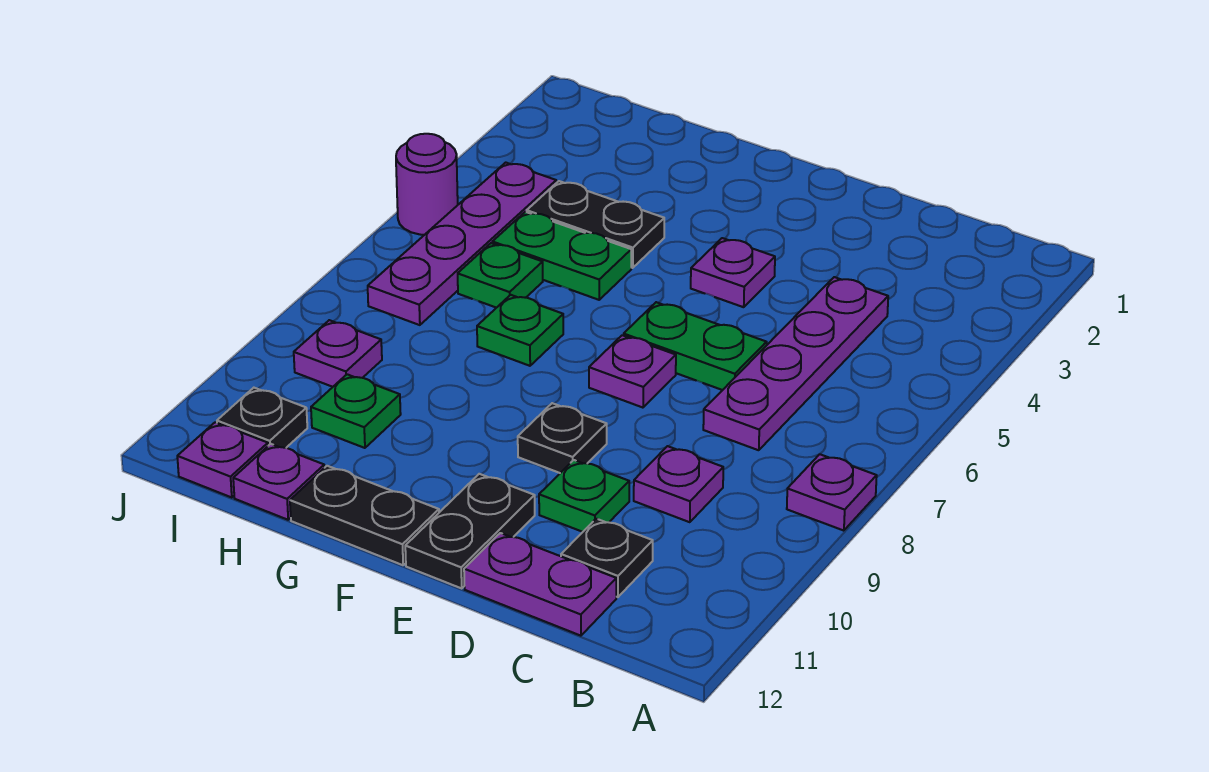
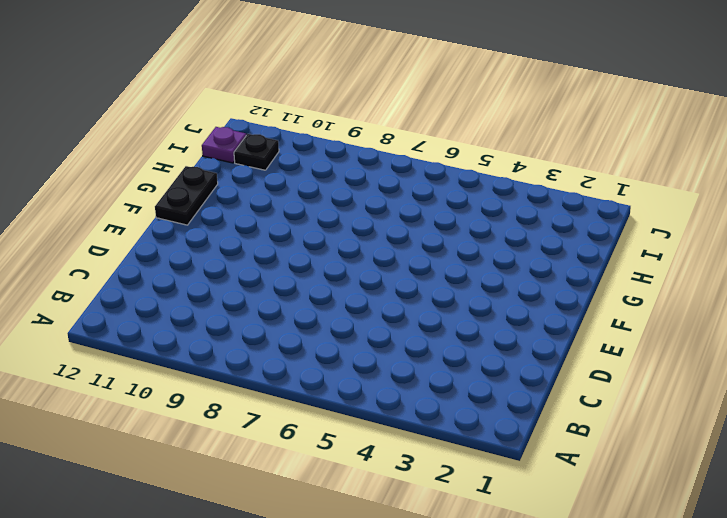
none -> purple 1x1 plate [787,454,877,531]
none -> purple 1x4 plate [703,277,888,450]
none -> purple 1x1 plate [634,446,723,522]

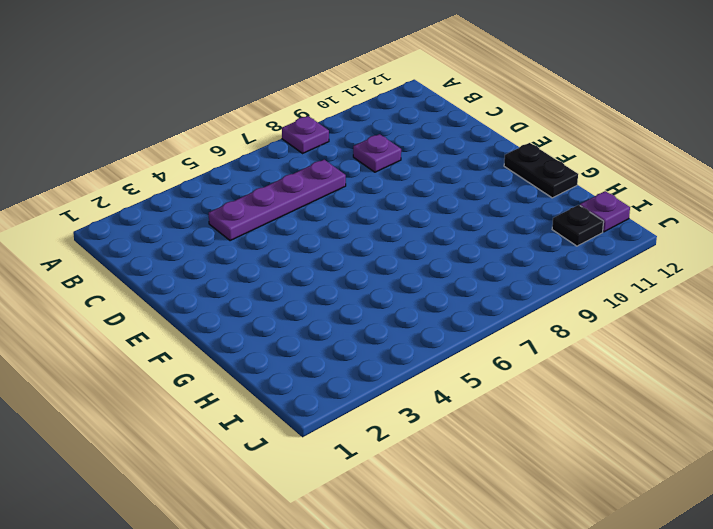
none -> black 1x1 plate [561,519,653,597]
none -> purple 1x2 plate [464,533,616,636]
none -> green 1x2 plate [624,302,767,390]

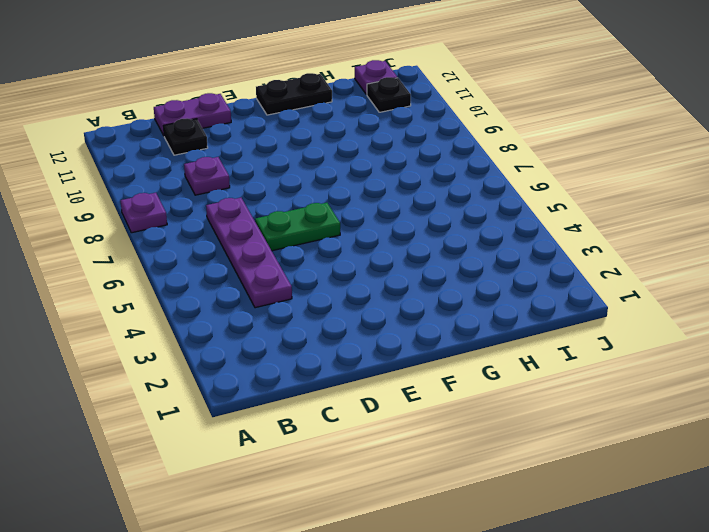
none -> green 1x1 plate [539,460,629,532]
none -> purple 1x1 plate [691,238,775,307]
none -> purple 1x1 plate [589,335,676,408]

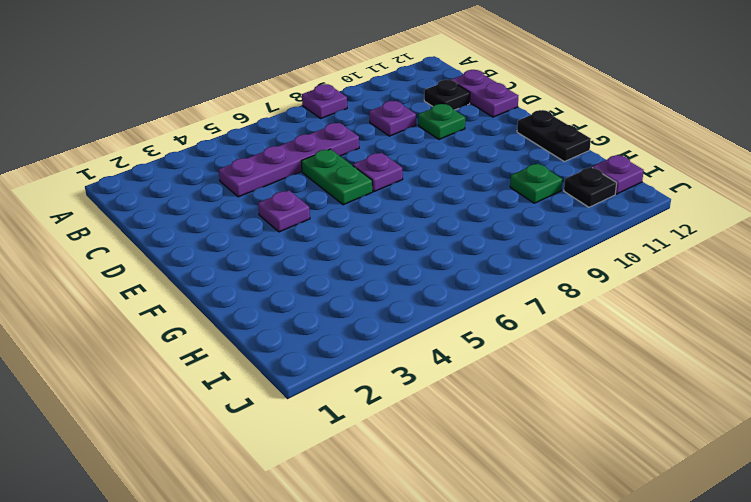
none -> black 1x1 plate [518,403,607,473]
none -> black 1x2 plate [405,474,535,588]
none -> black 1x2 plate [527,181,664,268]

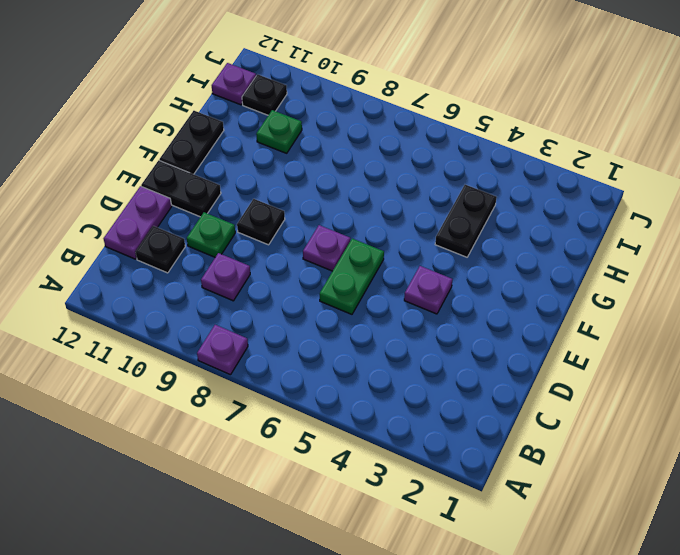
none -> purple 1x4 plate [703,277,888,450]
none -> green 1x2 plate [493,212,631,300]
none -> green 1x1 plate [477,295,563,366]

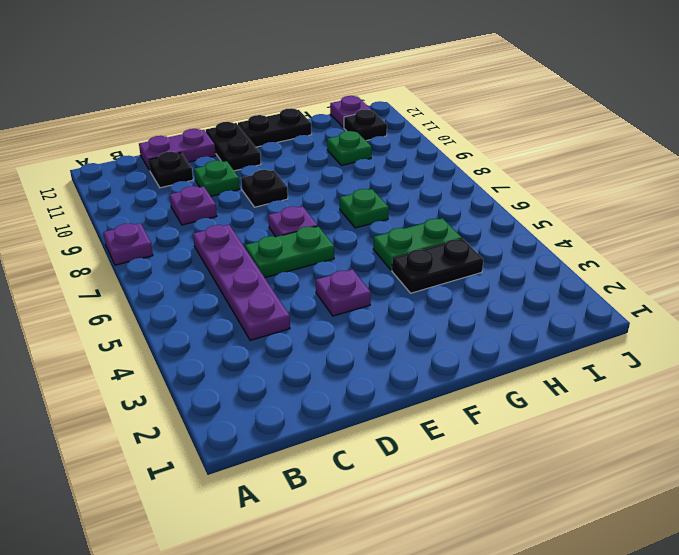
none -> green 1x1 plate [458,243,543,308]
none -> purple 1x1 plate [233,444,324,520]
none -> purple 1x4 plate [368,163,556,325]

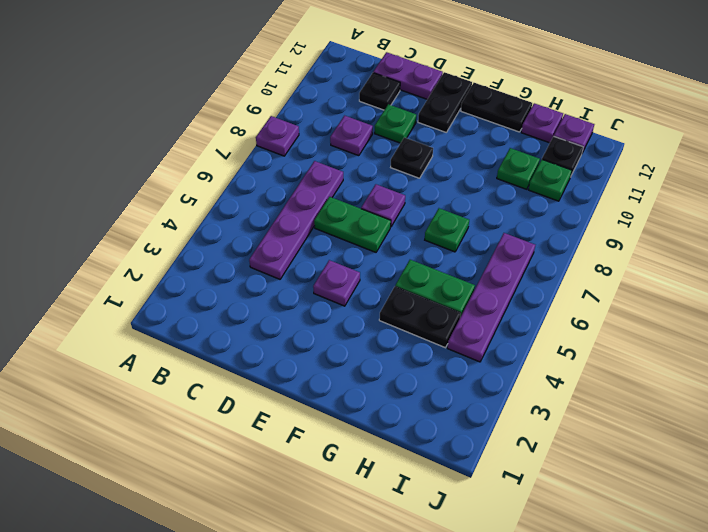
green 1x1 plate [528,160,572,201] -> green 1x1 plate moved to [458,243,543,308]
none -> purple 1x1 plate [294,320,382,387]
none -> purple 1x1 round brick [396,134,458,235]

